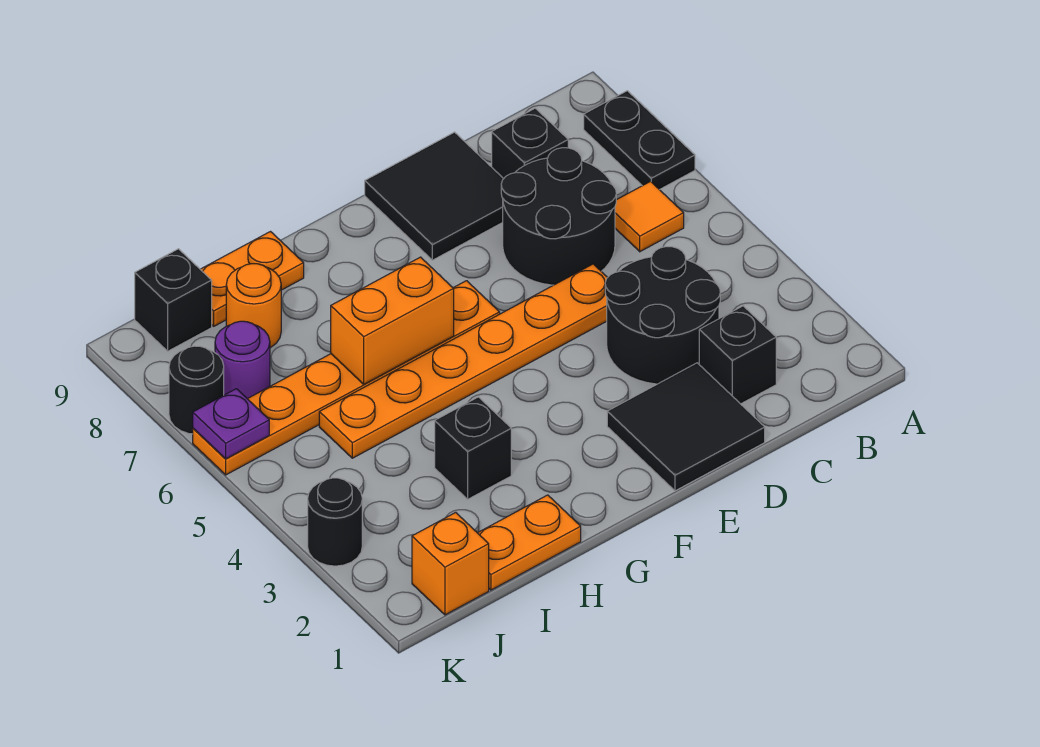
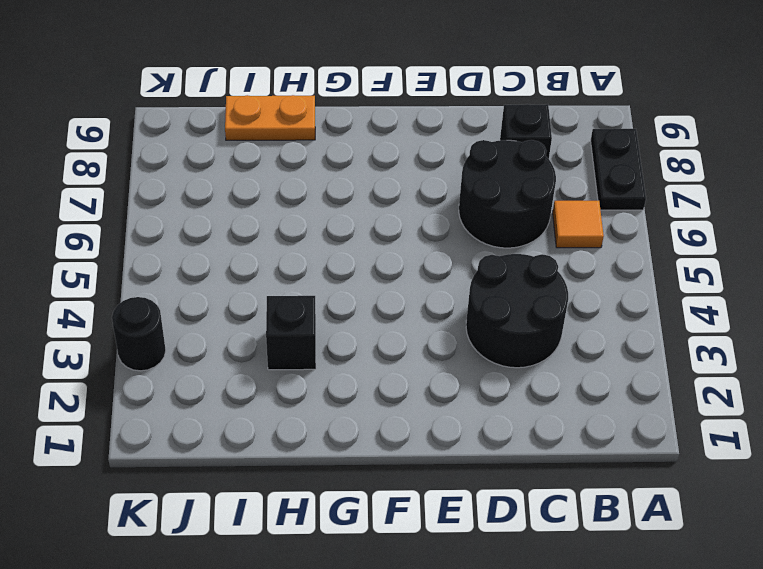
none -> black 1x1 brick [699,306,776,404]
none -> black 2x2 tile [607,363,765,491]
none -> orange 1x6 plate [319,264,608,458]

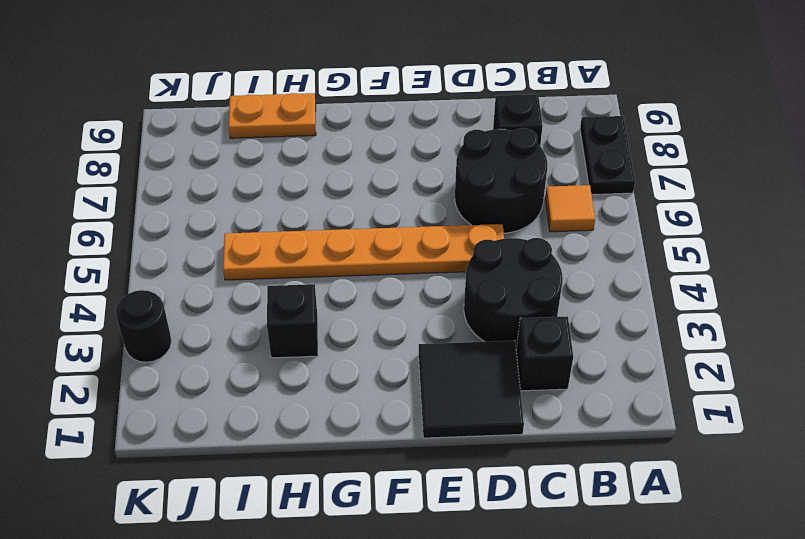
none -> black 2x2 tile [365,132,503,260]
none -> orange 1x6 plate [193,281,500,475]
none -> orange 1x2 plate [478,495,581,590]

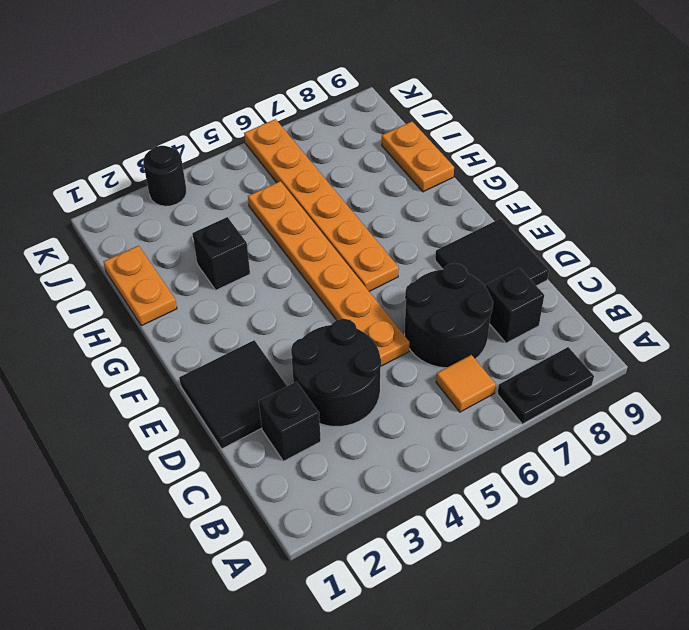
none -> orange 1x1 round brick [226,264,281,348]
none -> orange 1x1 brick [412,512,489,615]
none -> purple 1x1 round brick [215,321,270,399]

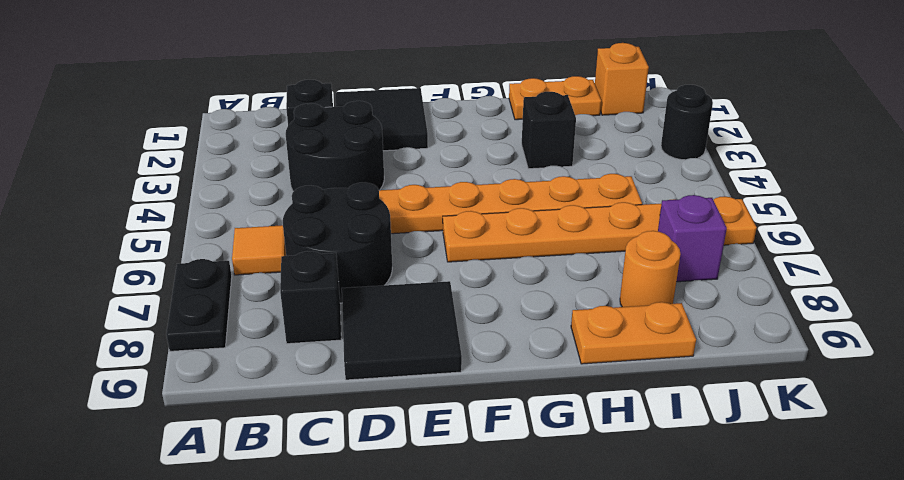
purple 1x1 brick [658,195,727,282] -> purple 1x1 round brick [215,321,270,399]
none -> black 1x1 brick [135,249,212,351]
none -> black 1x1 round brick [169,346,224,434]
none -> orange 1x2 brick [331,257,454,384]

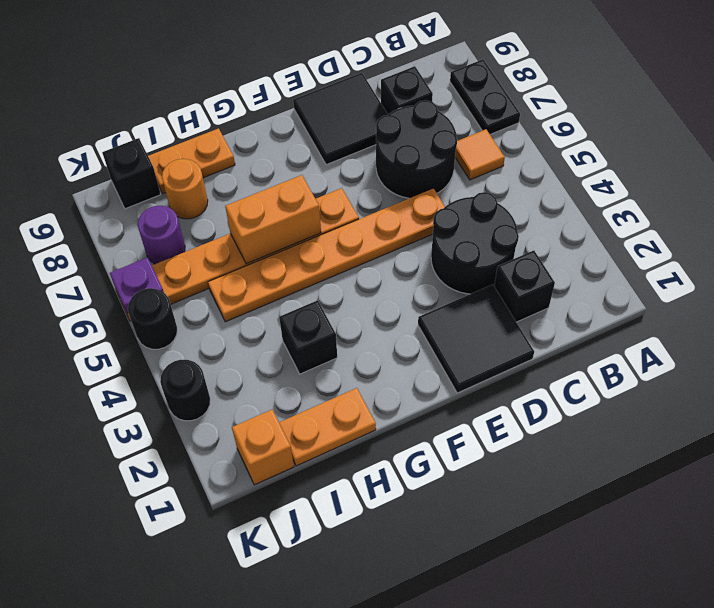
black 1x1 round brick [128,288,177,349] -> black 1x1 round brick moved to [169,346,224,434]

